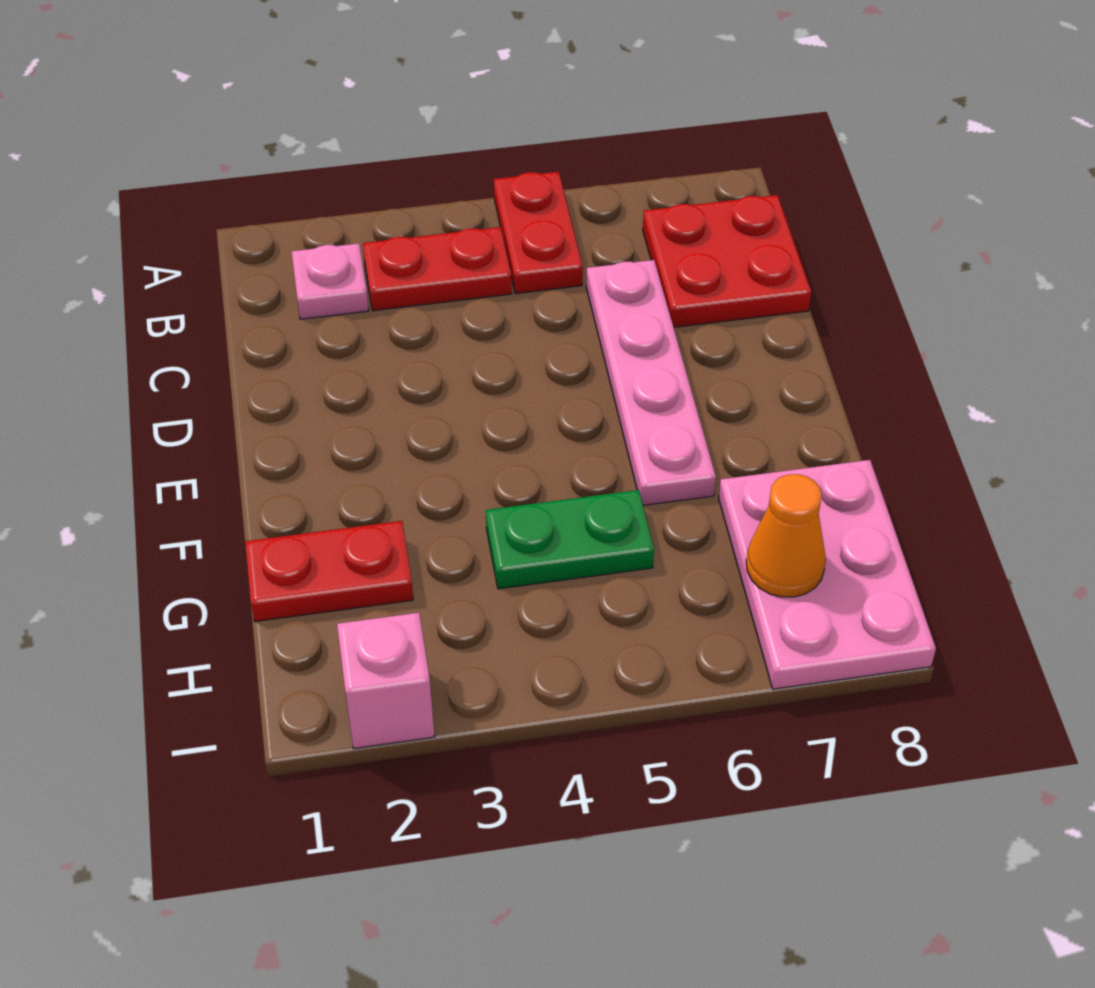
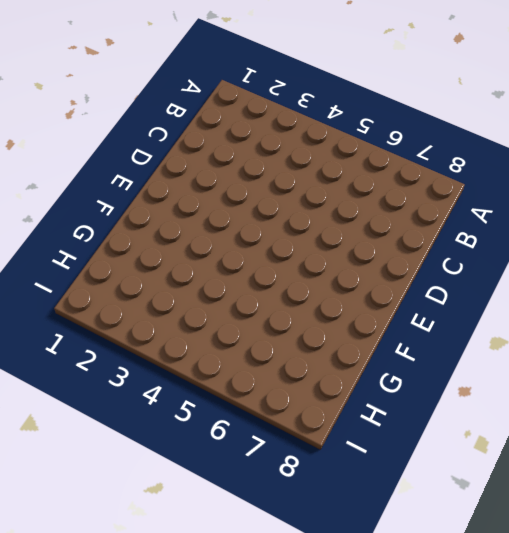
none -> red 1x2 plate [494,172,583,294]
none -> pink 1x1 plate [291,243,369,319]

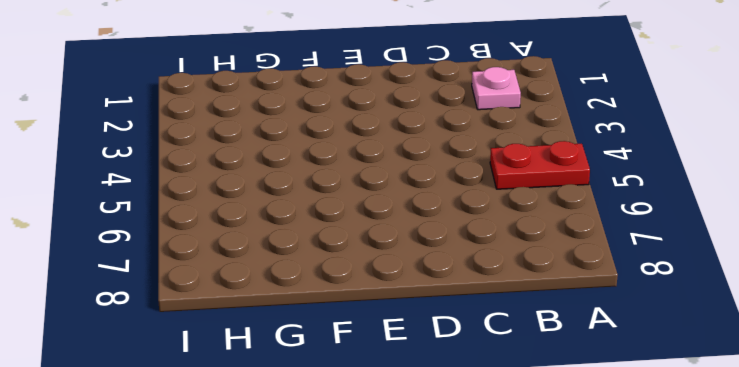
none -> red 1x2 plate [363,227,512,311]
none -> red 2x2 plate [643,195,811,327]

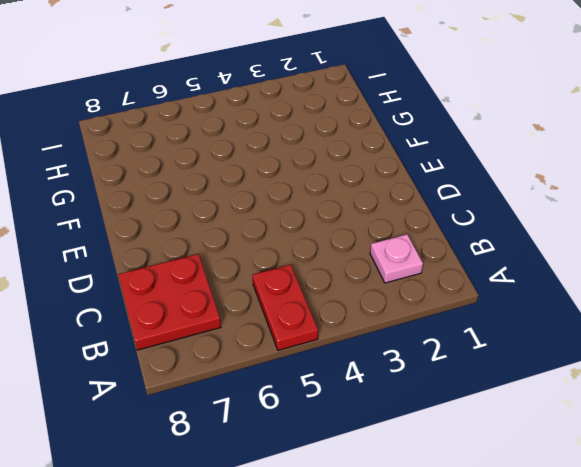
none -> red 1x2 plate [363,227,512,311]
none -> pink 1x4 plate [586,260,716,505]

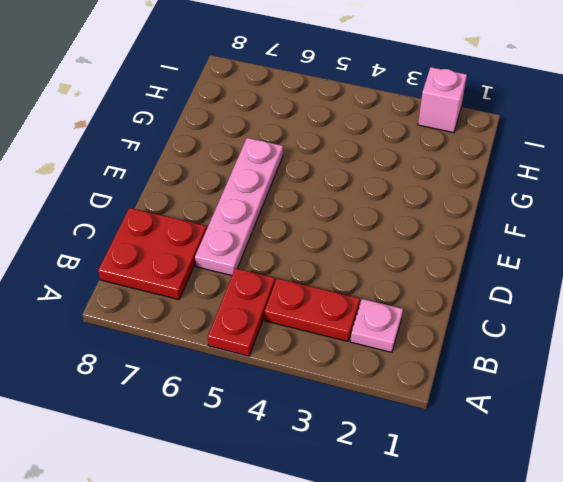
none -> red 1x2 plate [245,521,413,622]
none -> green 1x2 plate [486,490,654,589]

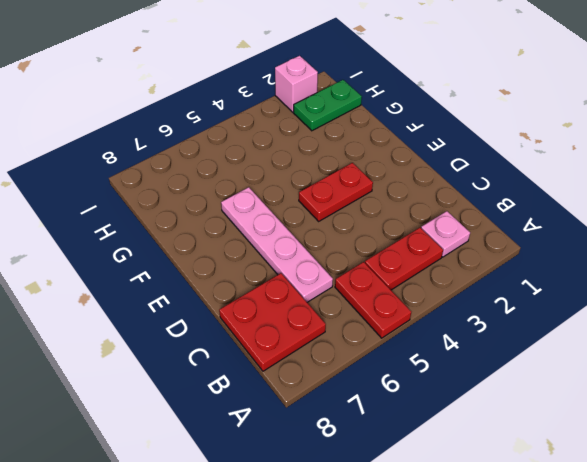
red 1x2 plate [299,163,373,221] -> red 1x2 plate moved to [245,521,413,622]
green 1x2 plate [294,80,362,131] -> green 1x2 plate moved to [486,490,654,589]
none -> pink 2x3 plate [719,460,936,689]
none -> orange 1x1 cone [746,474,826,597]

